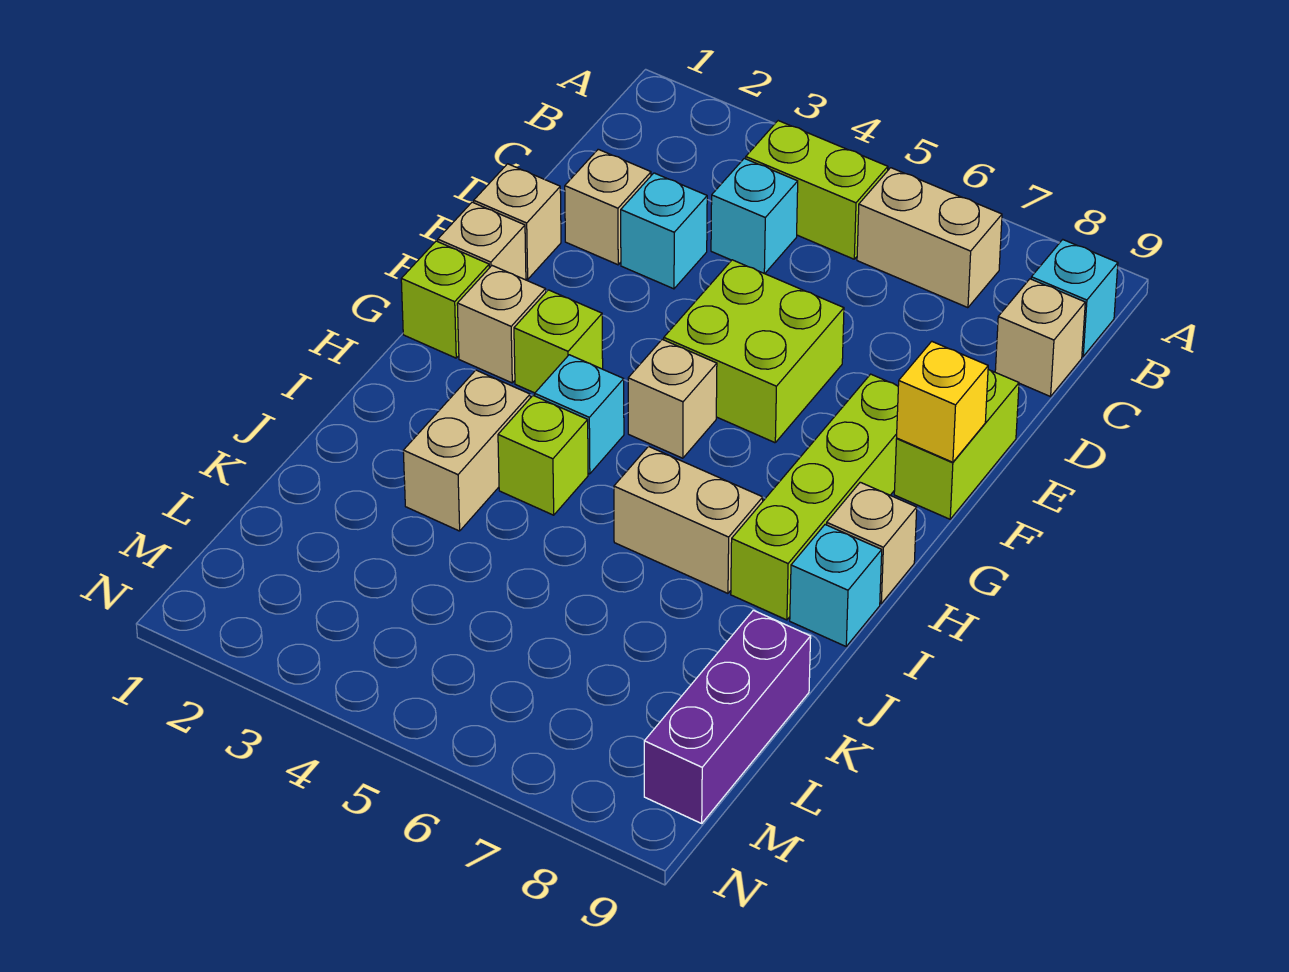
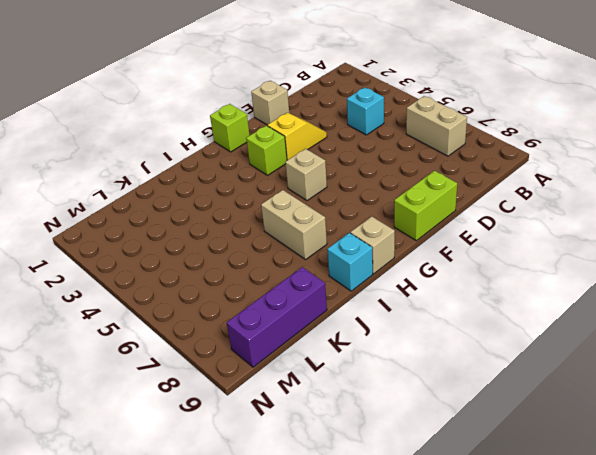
yellow 1x2 slope [268,113,327,160] -> none
none -> lime 1x2 brick [746,121,888,259]
none -> cyan 1x1 brick [1031,240,1118,356]
none -> tan 1x1 brick [995,279,1085,397]

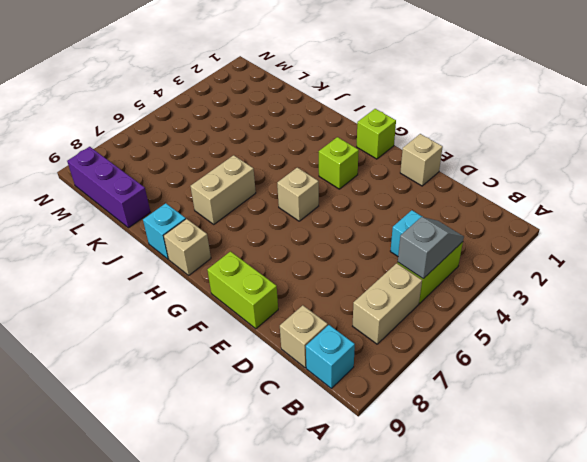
grey 1x2 slope [398,217,464,279] -> none
none -> tan 1x1 brick [565,149,651,265]
none -> cyan 1x1 brick [621,173,707,289]
none -> lime 2x2 brick [664,260,844,443]

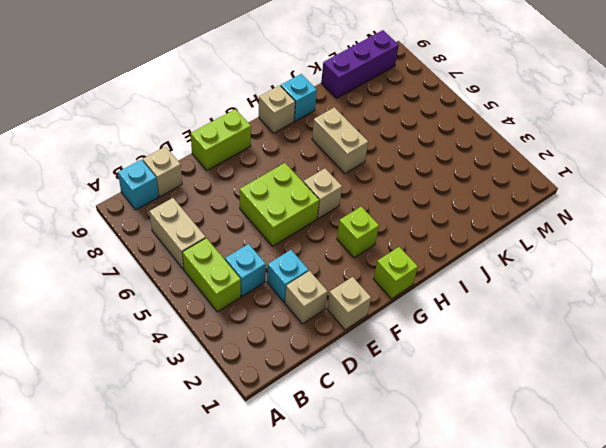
none -> tan 1x1 brick [438,202,526,280]
none -> lime 1x4 brick [731,374,898,620]
none -> tan 1x1 brick [457,266,546,383]

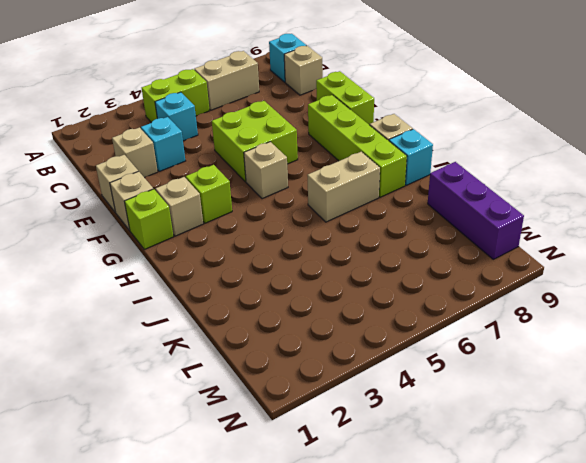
none -> cyan 1x1 brick [535,355,624,474]
none -> tan 1x2 brick [403,370,530,531]
none -> lime 1x1 brick [498,396,588,515]

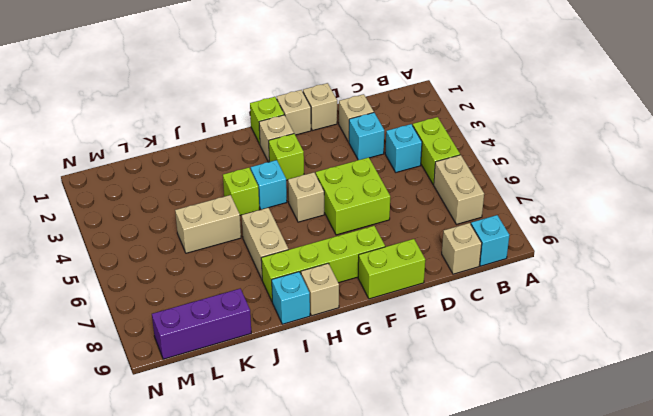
tan 1x2 brick [175,195,241,253] -> tan 1x2 brick moved to [403,370,530,531]
none -> yellow 1x1 brick [897,341,988,462]

